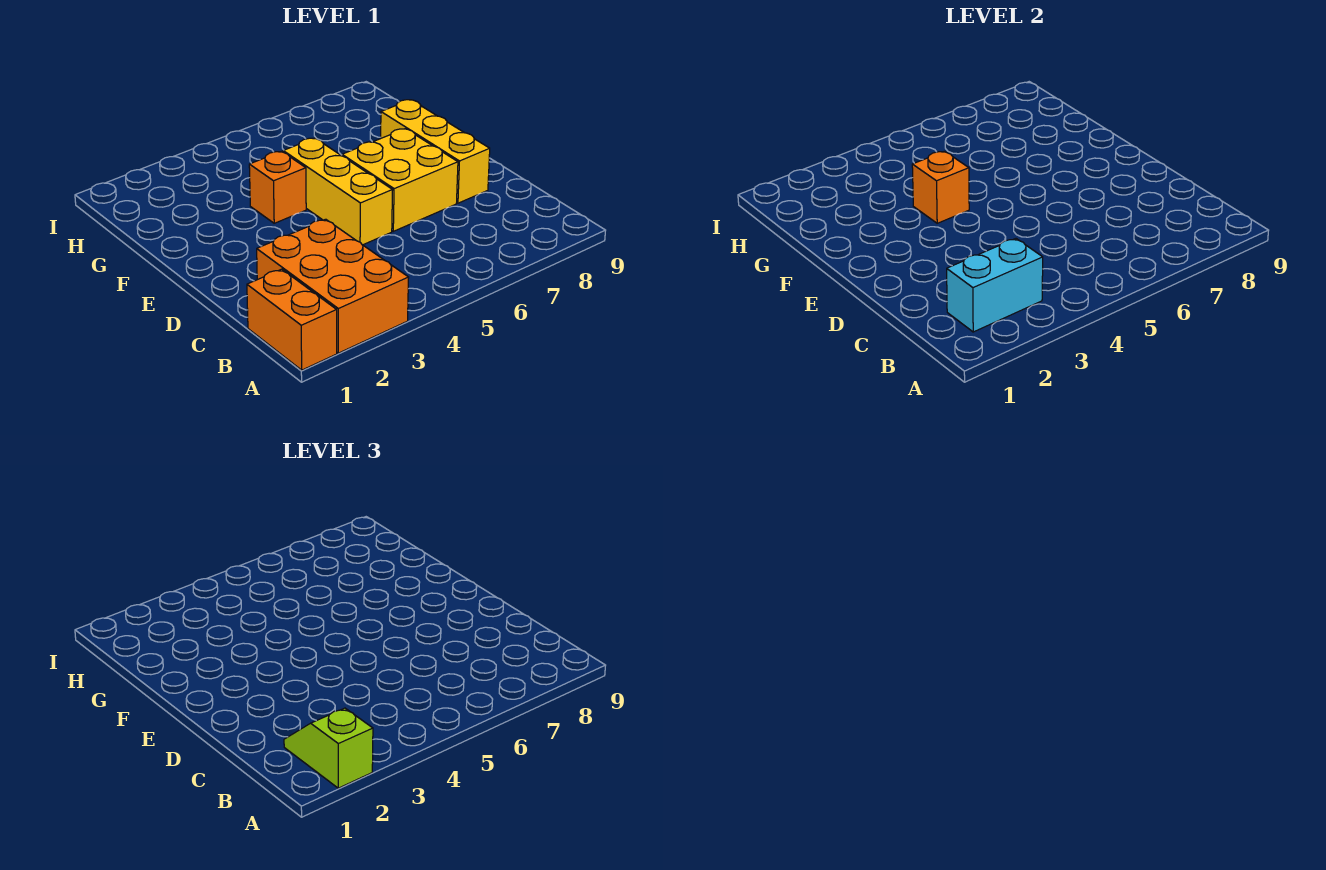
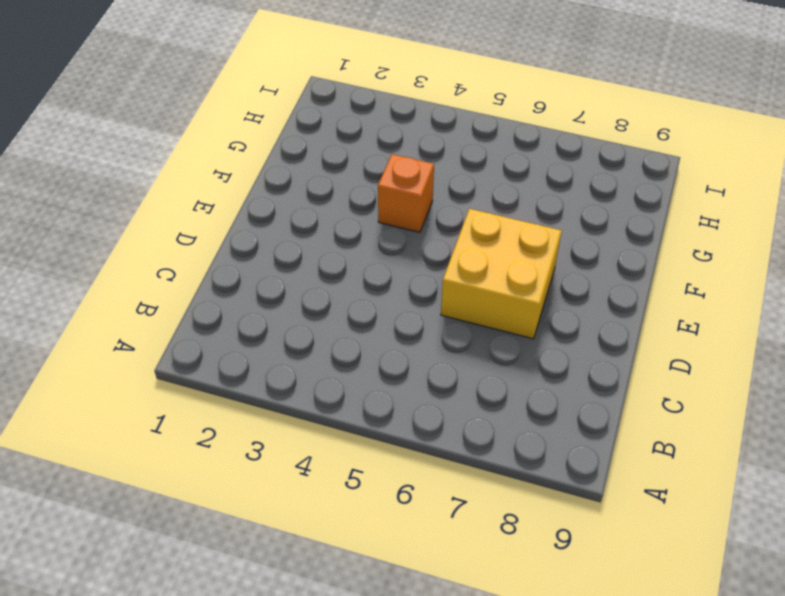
none -> orange 1x2 brick [247,269,337,370]
none -> orange 2x3 brick [257,219,409,353]

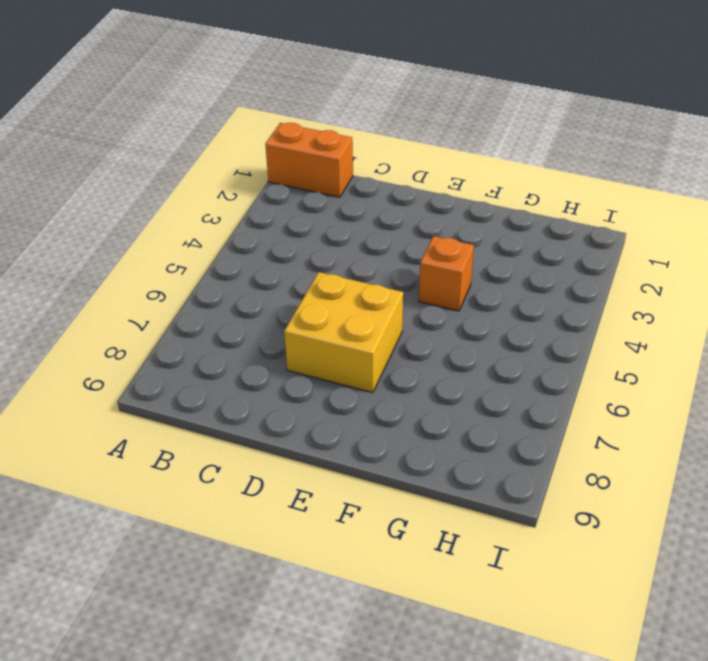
none -> orange 2x3 brick [257,219,409,353]
none -> yellow 1x3 brick [283,138,392,245]

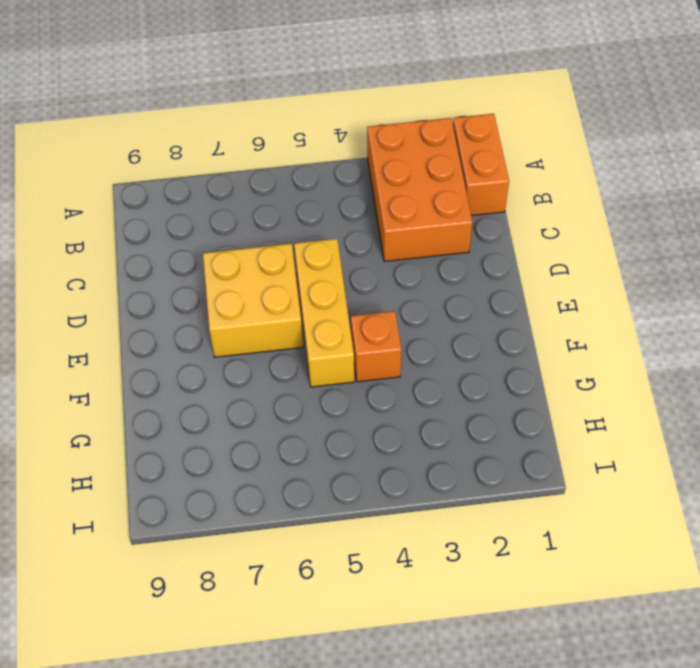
none -> yellow 1x3 brick [381,100,490,203]
none -> cyan 1x2 brick [947,239,1043,332]

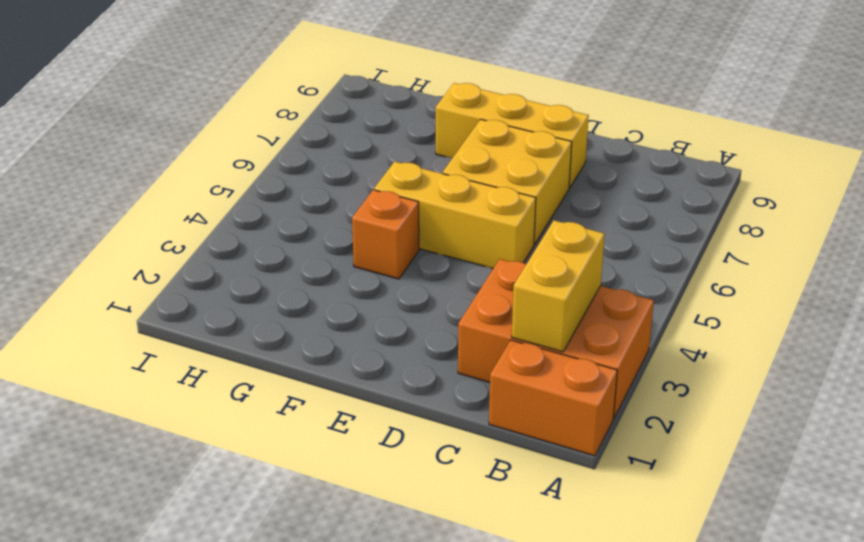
yellow 1x2 brick [512,220,605,352] -> cyan 1x2 brick [947,239,1043,332]
none -> orange 1x1 brick [912,151,969,223]
none -> lime 1x2 slope [284,708,373,788]

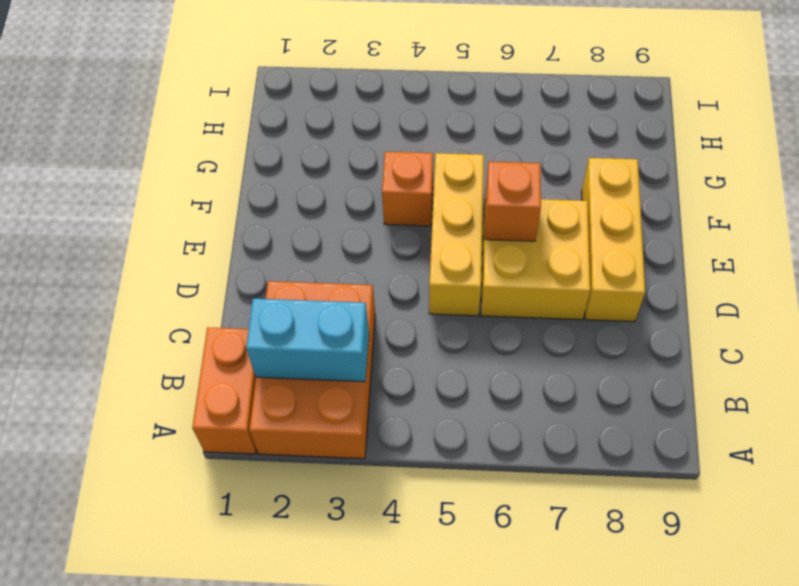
orange 1x1 brick [485,162,541,241] -> orange 1x1 brick moved to [912,151,969,223]
none -> lime 1x2 slope [284,708,373,788]

